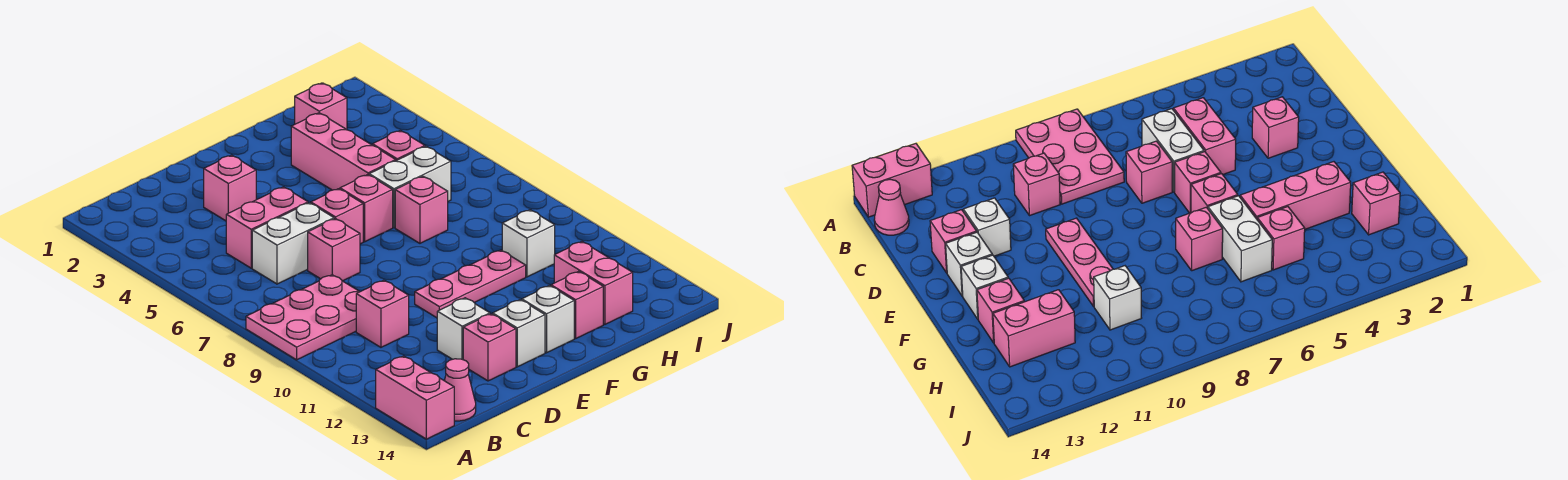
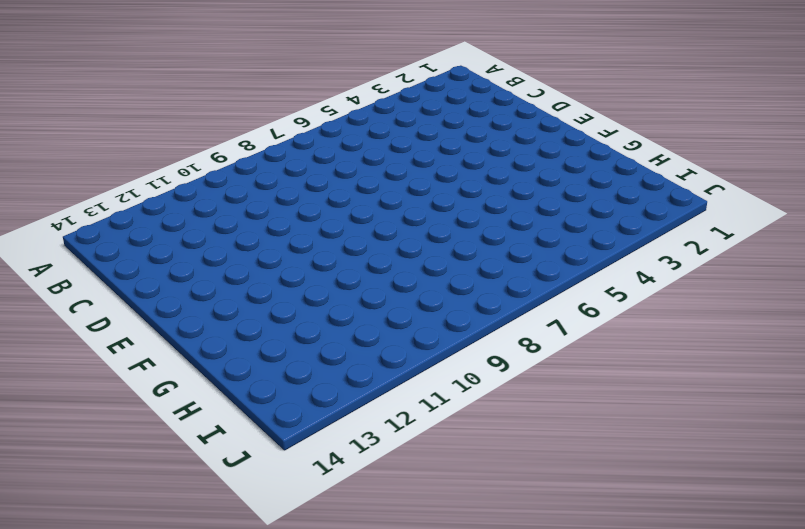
none -> pink 2x3 plate [246,275,359,360]
none -> pink 1x2 brick [376,356,454,439]
none -> pink 1x1 cone [444,359,476,421]

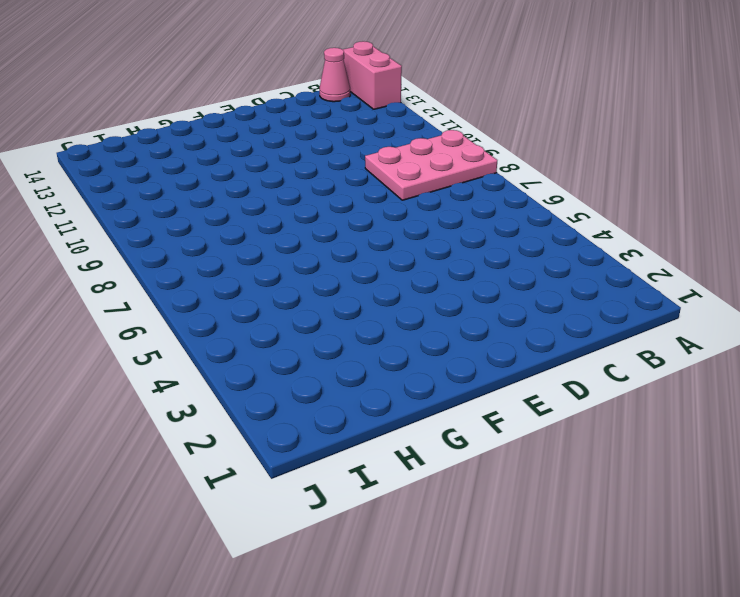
none -> pink 1x2 brick [226,187,308,268]
none -> white 1x2 brick [252,203,334,284]
none -> pink 1x1 brick [356,280,409,347]

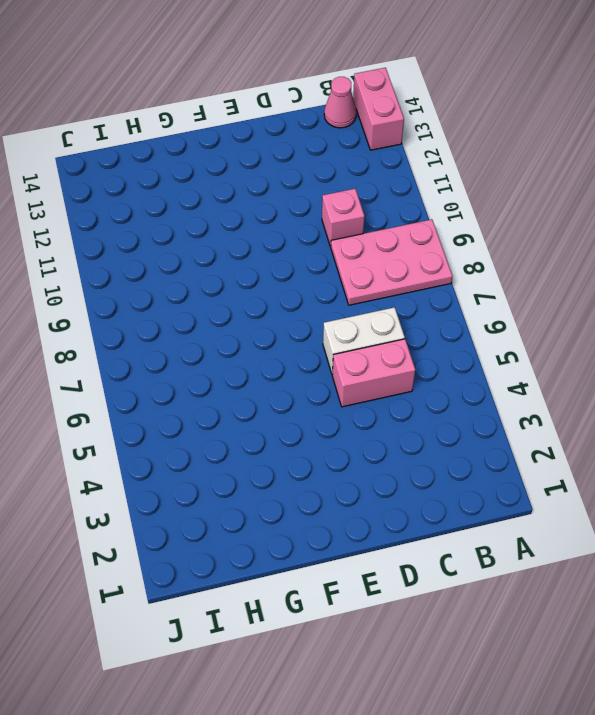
none -> pink 1x1 brick [204,155,256,221]
none -> pink 1x1 brick [308,219,360,281]
none -> white 1x1 brick [437,298,490,360]

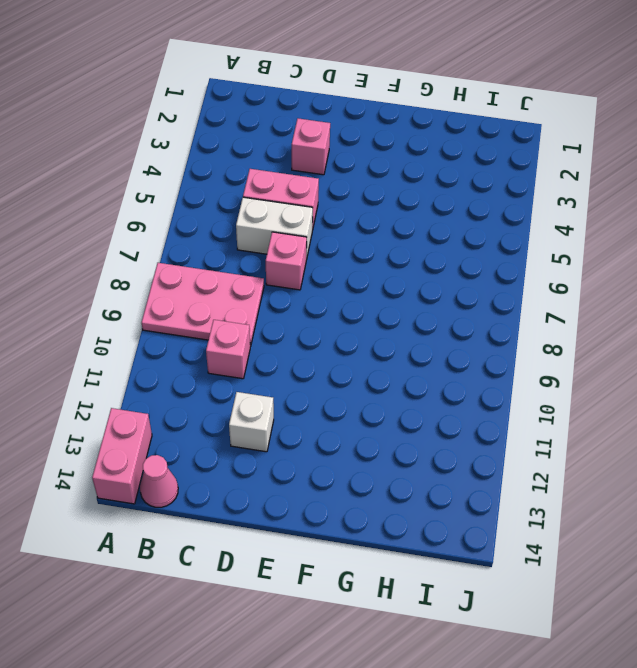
none -> pink 1x1 brick [463,314,516,381]
none -> pink 1x1 brick [311,189,363,244]
none -> pink 1x3 plate [415,250,526,318]

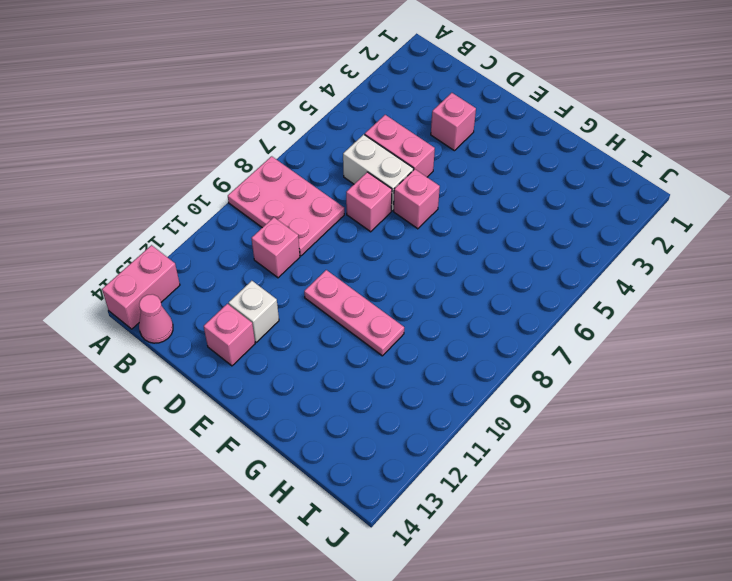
none -> white 1x1 brick [493,300,545,367]
none -> pink 1x1 brick [340,175,393,242]
none -> white 1x1 brick [522,286,574,353]

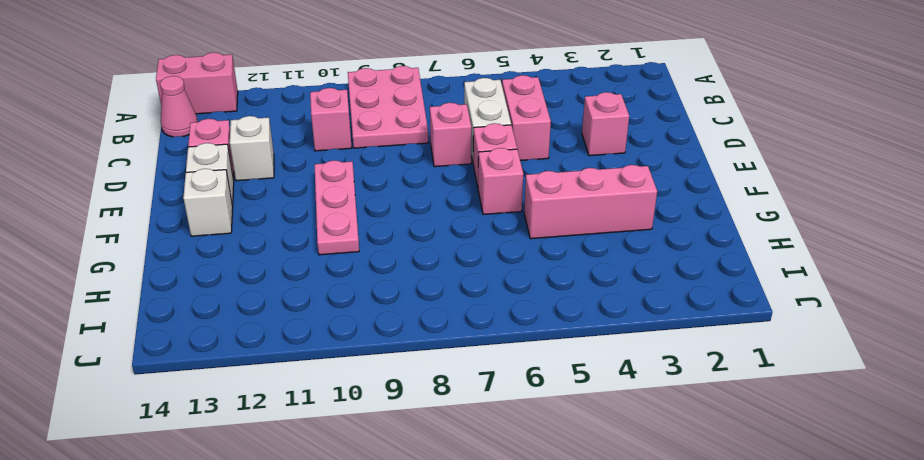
none -> white 1x2 brick [369,146,451,228]
none -> pink 1x1 brick [395,176,448,243]
none -> pink 1x1 brick [551,271,603,339]

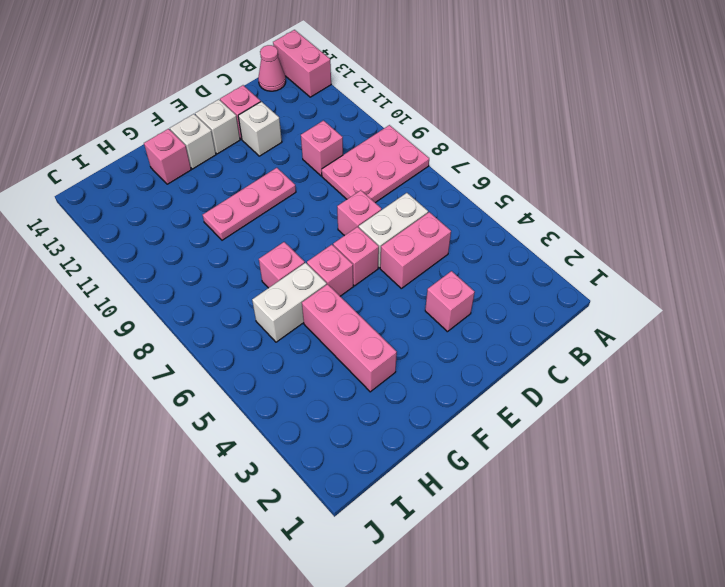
none -> pink 1x1 brick [295,83,347,130]
none -> pink 1x1 brick [372,131,425,161]
none -> white 1x1 brick [502,210,555,277]

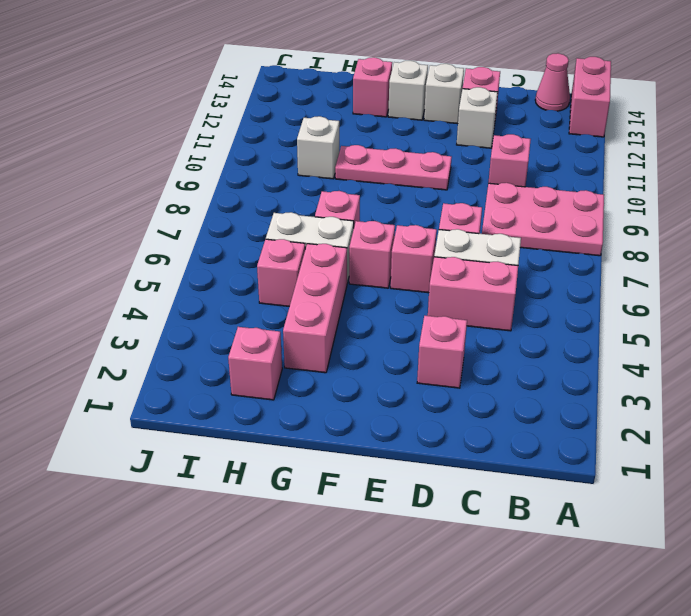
none -> pink 1x2 brick [554,242,633,324]

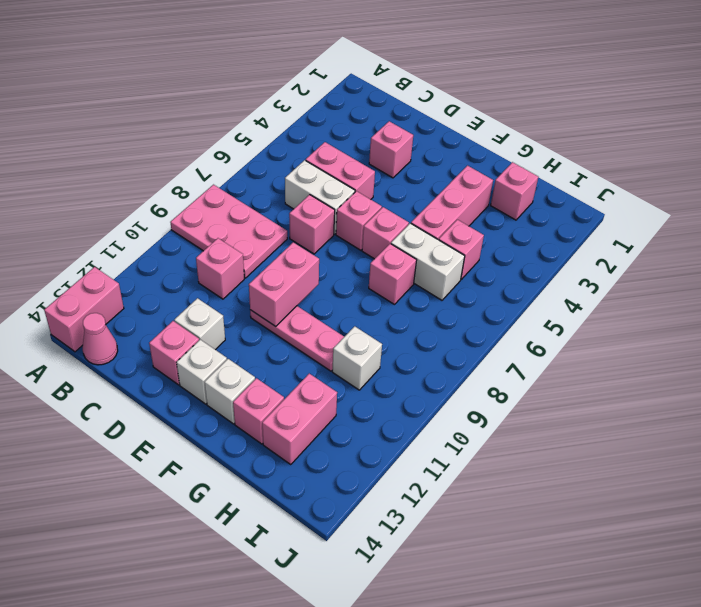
pink 1x2 brick [249,242,319,326] -> none

